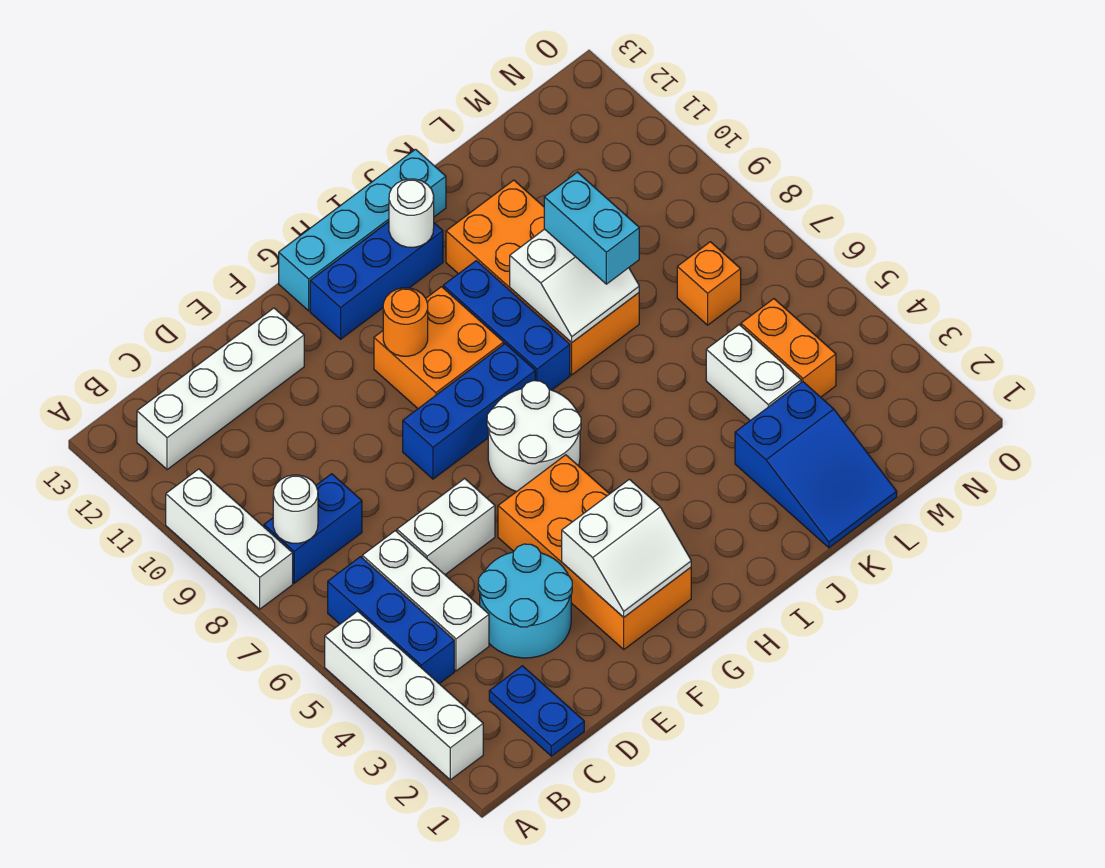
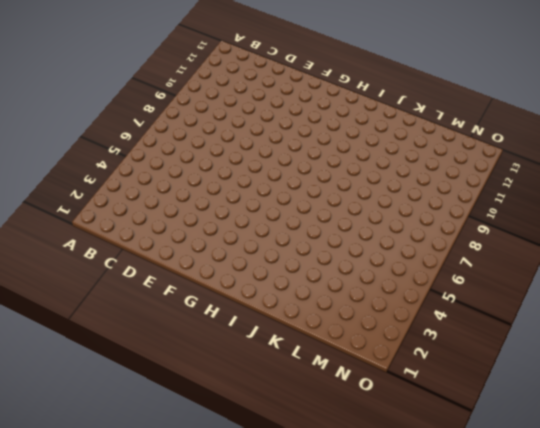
none -> white 1x4 brick [325,611,483,780]
none -> white 1x3 brick [166,469,293,609]
none -> blue 1x3 brick [328,557,454,684]

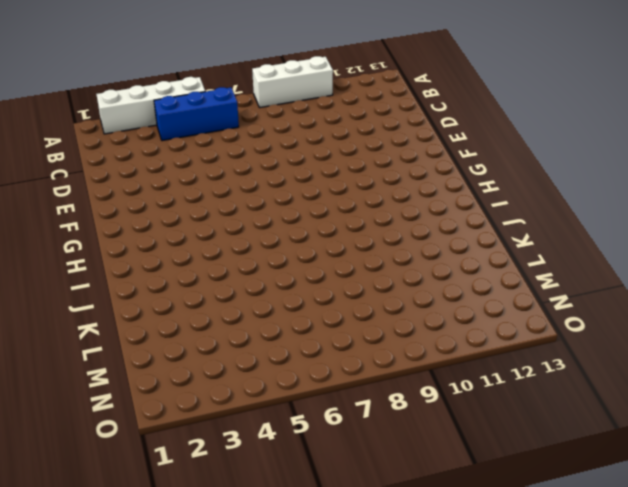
none -> blue 1x2 brick [264,474,362,583]
none -> white 1x4 brick [137,308,304,470]
none -> blue 1x2 plate [489,666,584,756]

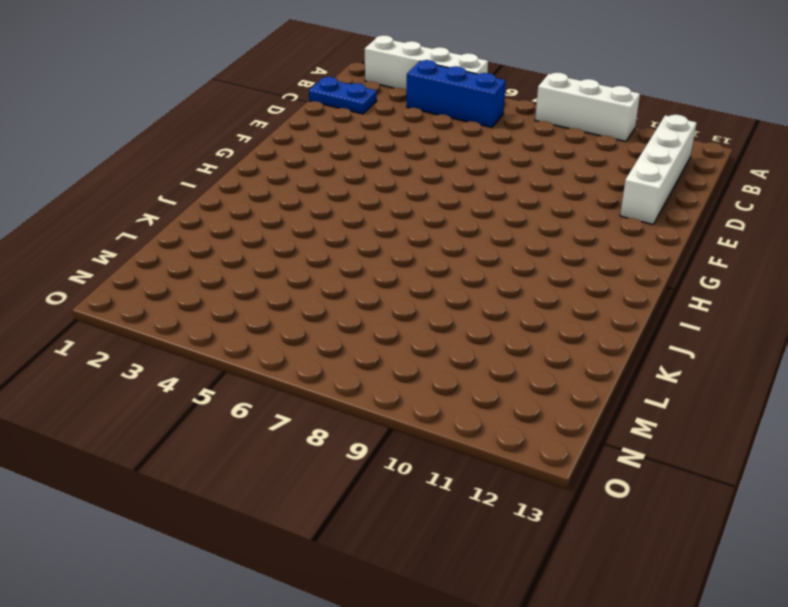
none -> blue 1x2 brick [264,474,362,583]
none -> white 1x3 brick [362,531,489,671]
none -> cyan 2x2 round brick [478,544,572,658]

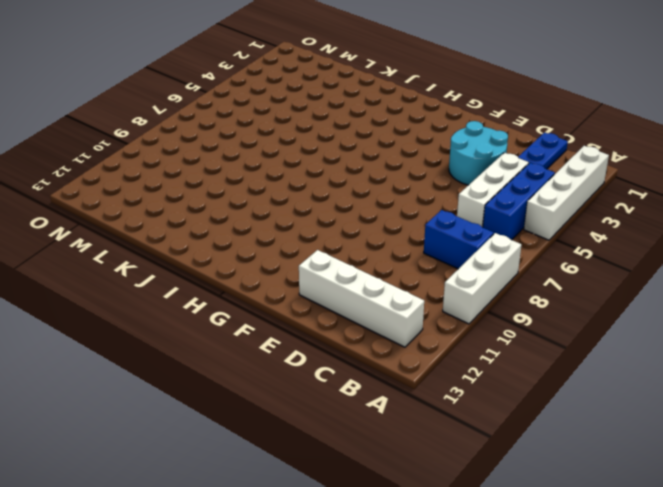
none -> white 1x2 brick [397,478,495,575]
none -> orange 2x4 brick [498,455,691,649]
none -> blue 1x3 brick [403,344,535,479]

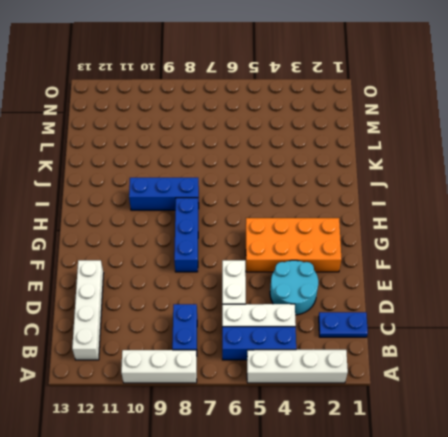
none -> white 2x2 round brick [487,381,581,492]
none -> orange 2x2 brick [374,287,504,408]
none -> blue 1x3 brick [310,222,443,339]

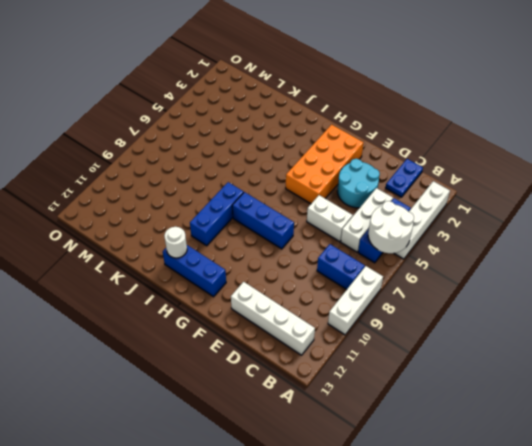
white 2x2 round brick [368,201,414,253] -> white 2x2 round brick moved to [487,381,581,492]
none -> orange 2x2 brick [374,287,504,408]
none -> cyan 1x4 brick [279,149,446,311]
none -> orange 2x4 brick [446,180,639,375]

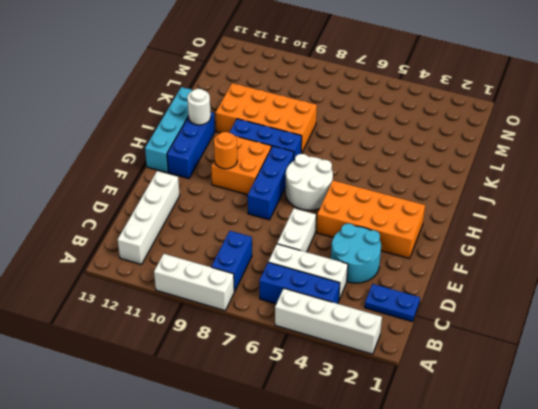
none -> blue 2x3 slope [735,382,897,548]
none -> white 1x2 brick [706,325,801,421]
none -> orange 1x2 brick [741,299,836,397]

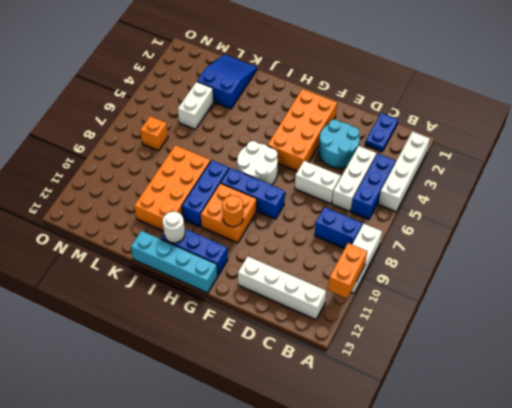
orange 1x2 brick [328,243,367,298] -> orange 1x2 brick moved to [741,299,836,397]
none -> white 1x1 round brick [273,475,318,543]
none -> white 2x2 slope [562,479,691,617]
none -> white 2x2 slope [510,229,639,343]

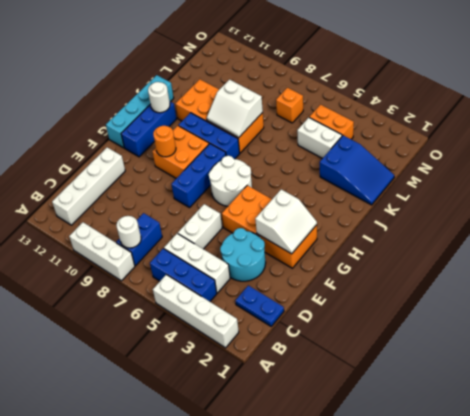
white 2x2 slope [207,80,263,138] -> white 2x2 slope turned to [510,229,639,343]
none -> cyan 1x2 brick [544,172,639,284]

